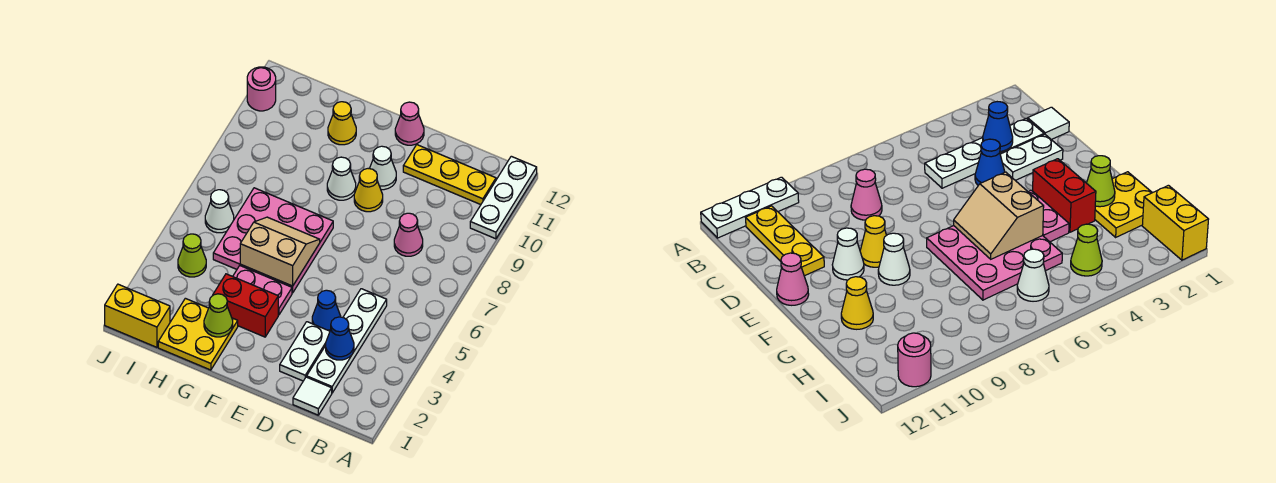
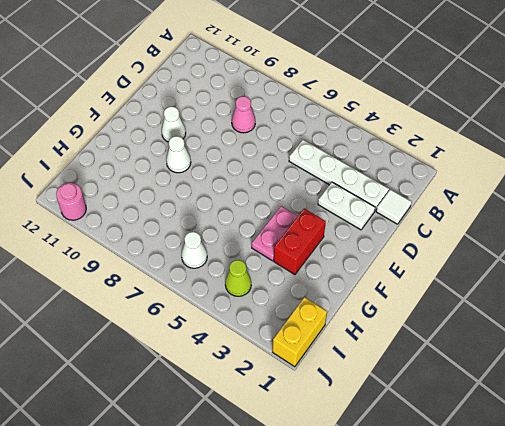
none -> white 1x3 plate [470,156,537,239]
none -> yellow 1x3 plate [403,145,496,205]
none -> blue 1x1 cone [312,290,341,331]

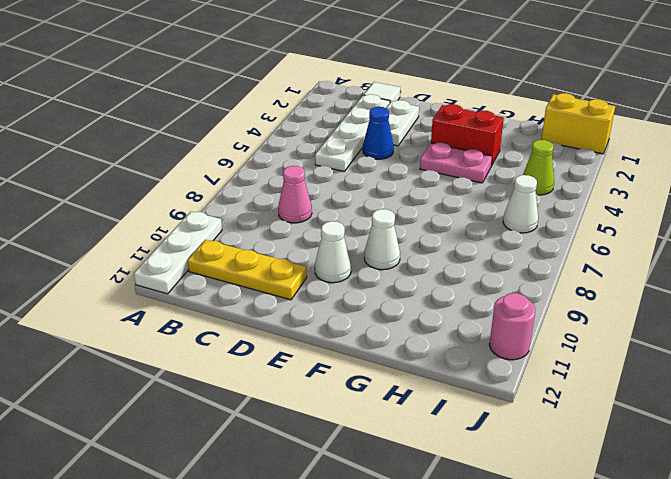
none -> yellow 1x1 cone [354,169,383,212]
none -> pink 1x1 cone [395,102,424,145]
none -> pink 3x3 plate [213,188,333,293]

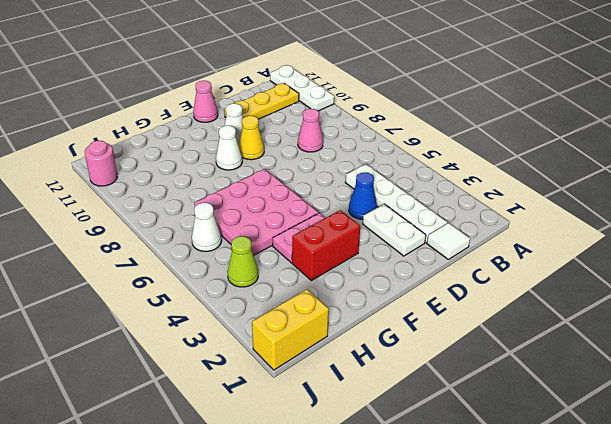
none -> yellow 2x2 plate [158,298,238,370]
none -> yellow 1x1 cone [328,102,356,145]
none -> blue 1x1 cone [326,317,354,360]

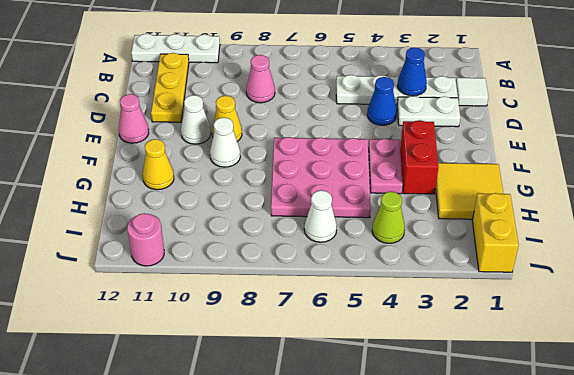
yellow 2x2 tile [436,163,503,219] -> yellow 2x2 plate [158,298,238,370]
none -> tan 2x2 slope [240,217,320,286]
none -> lime 1x1 cone [204,294,233,337]

